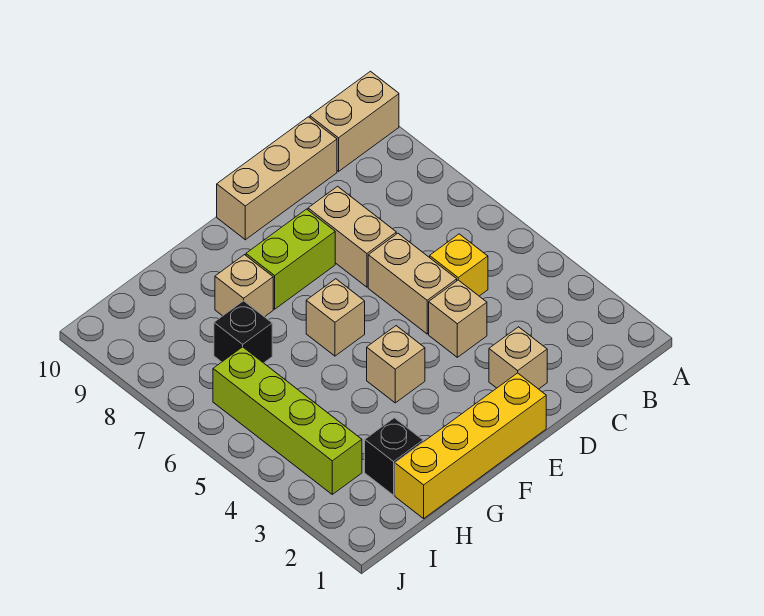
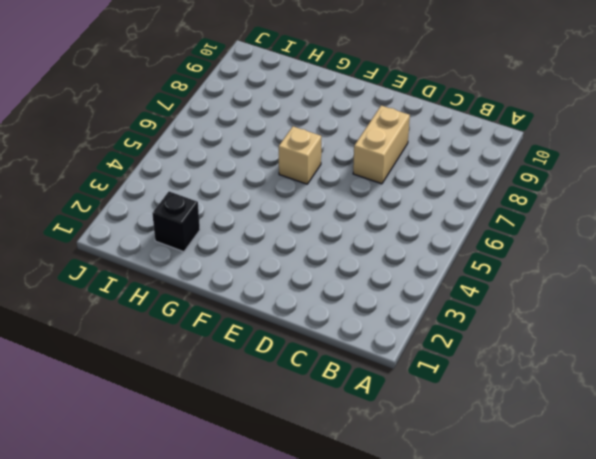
none -> tan 1x2 brick [310,71,399,171]
none -> yellow 1x1 brick [430,234,488,296]
none -> tan 1x3 brick [217,117,337,240]

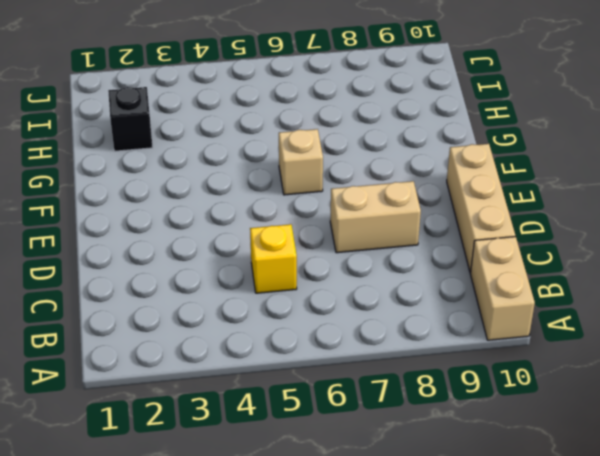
none -> tan 1x1 brick [489,327,547,389]
none -> tan 1x1 brick [429,280,487,357]
none -> tan 1x2 brick [368,233,457,334]

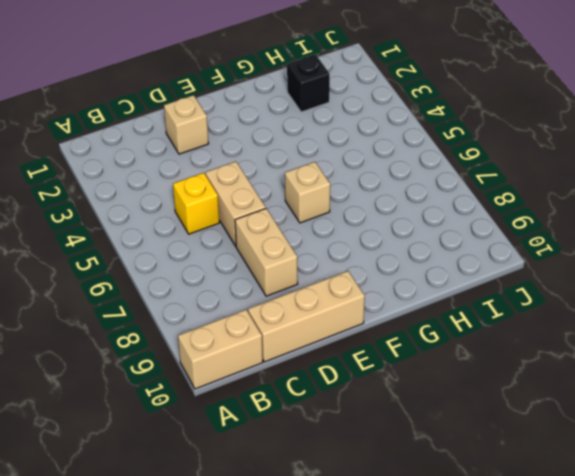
none -> tan 1x1 brick [429,280,487,357]
none -> yellow 1x4 brick [395,373,546,518]
none -> lime 1x2 brick [246,209,335,309]

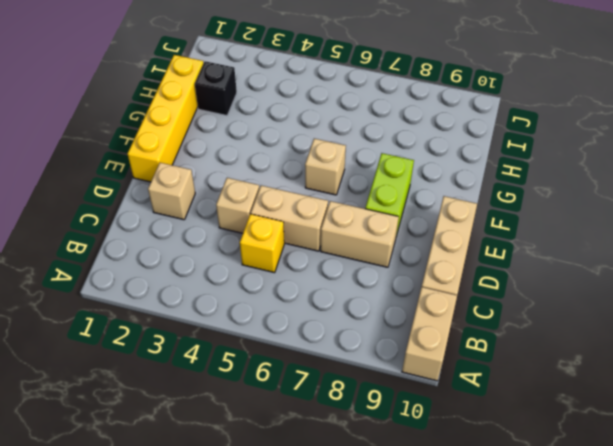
none -> tan 1x1 brick [367,326,425,403]
none -> tan 1x1 brick [215,255,273,317]
none -> black 1x1 brick [214,301,272,363]

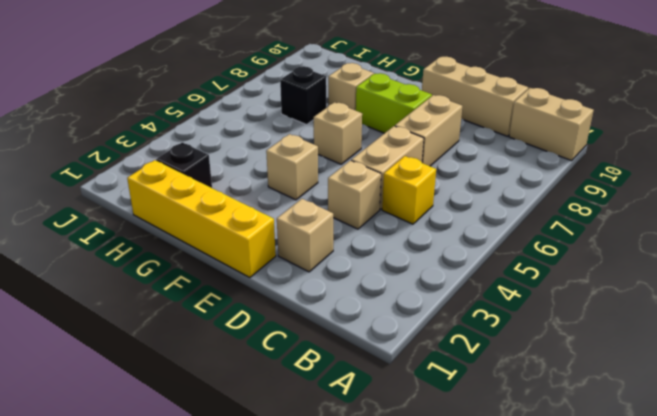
none -> lime 1x4 brick [213,347,362,494]

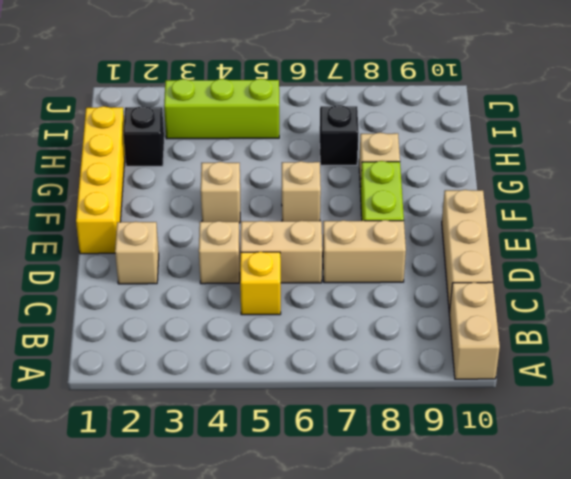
lime 1x3 brick [164,79,279,139] -> lime 1x4 brick [213,347,362,494]

